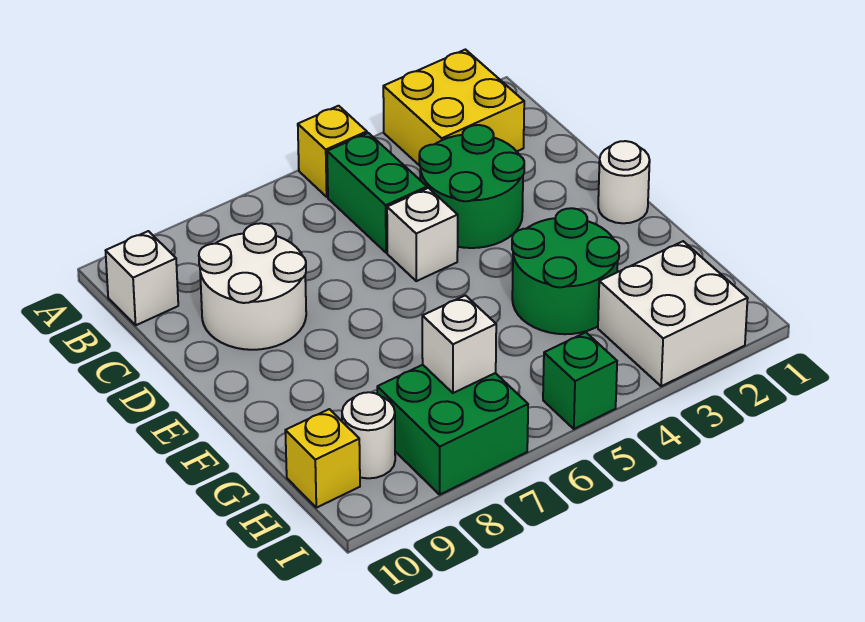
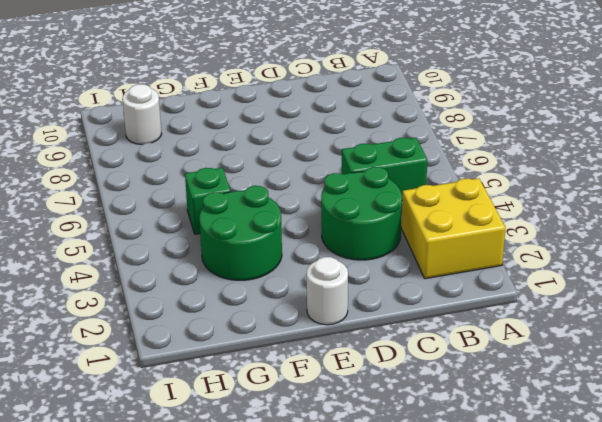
green 1x1 brick [185,168,231,234] -> green 1x1 brick moved to [543,332,617,429]
none -> yellow 1x1 brick [298,106,367,197]
none -> white 1x1 brick [106,231,178,325]
none -> white 2x2 round brick [199,223,306,350]

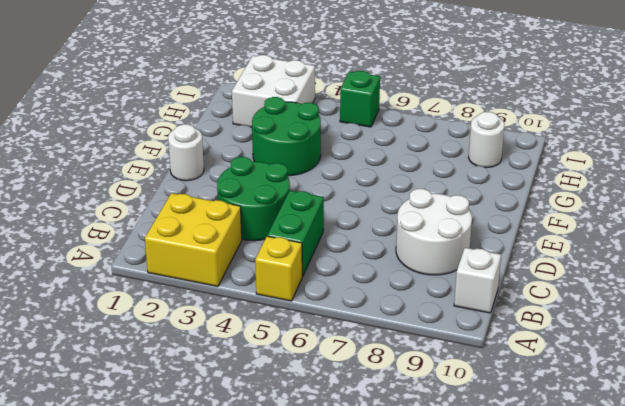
none -> white 1x1 brick [387,188,458,281]
none -> green 2x2 brick [377,365,528,494]
none -> yellow 1x1 brick [285,409,360,508]

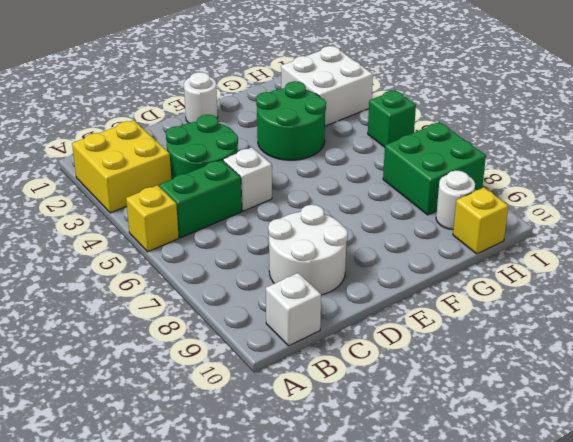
none -> white 1x1 brick [422,295,496,393]

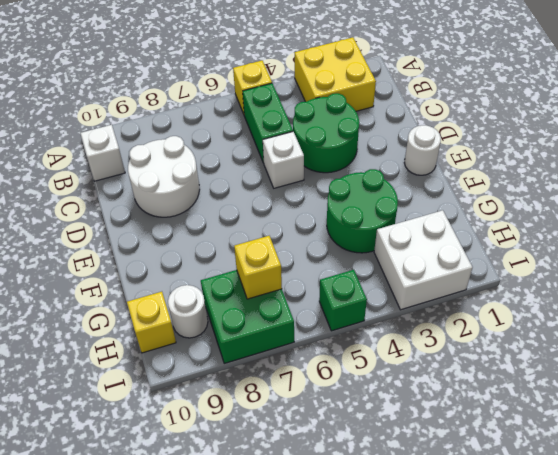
yellow 1x1 brick [234,236,282,299] -> white 1x1 brick [422,295,496,393]

